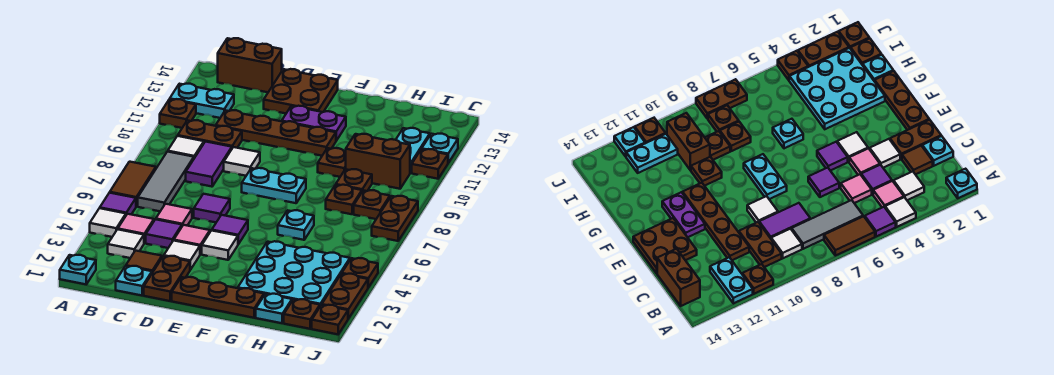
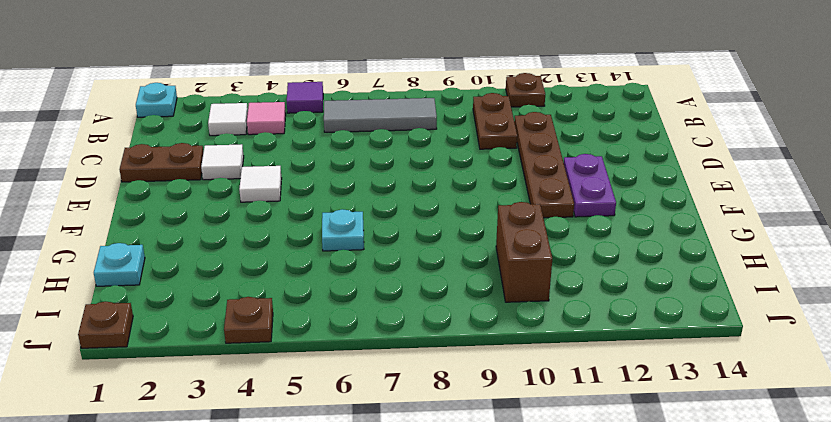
none -> white 1x1 tile [90,208,126,237]
none -> brown 1x2 tile [110,162,156,206]
none -> cyan 1x2 plate [170,84,234,118]
none -> white 1x1 tile [168,136,204,158]

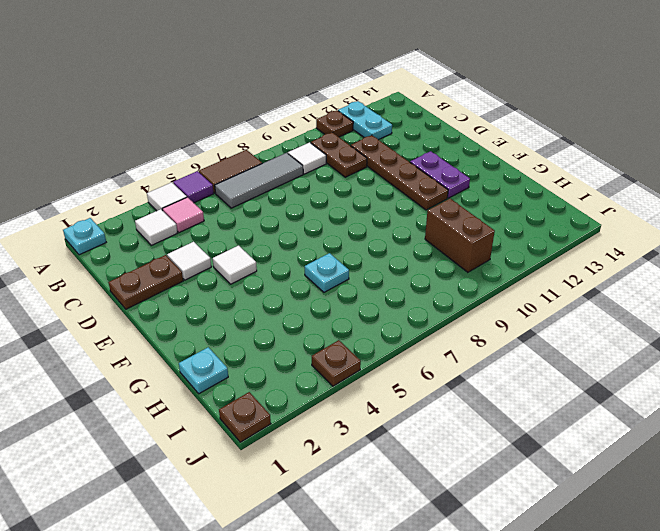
none -> brown 1x2 brick [218,38,282,92]
none -> cyan 1x1 plate [116,266,152,295]
none -> brown 1x1 tile [126,251,162,273]
none -> purple 1x1 tile [146,219,182,248]

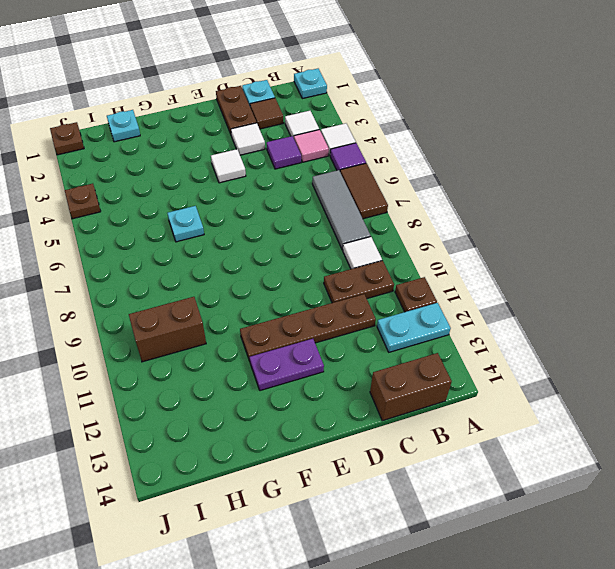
none -> pink 1x1 tile [156,204,192,226]
none -> purple 1x2 tile [186,142,232,187]
none -> pink 1x1 tile [174,225,210,254]
none -> purple 1x1 tile [194,194,230,222]

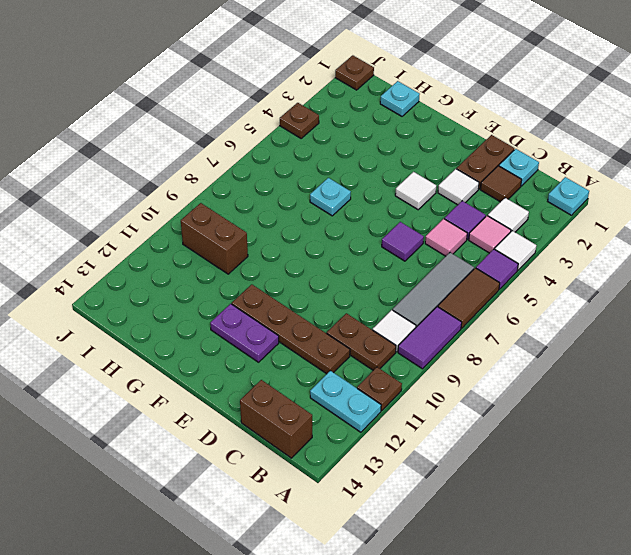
purple 1x2 tile [398,307,462,369] -> purple 1x2 tile moved to [186,142,232,187]
none -> pink 1x1 tile [174,225,210,254]
none -> white 1x1 tile [224,147,260,176]
none -> brown 2x2 plate [264,69,338,113]
none -> brown 1x3 plate [172,277,264,318]

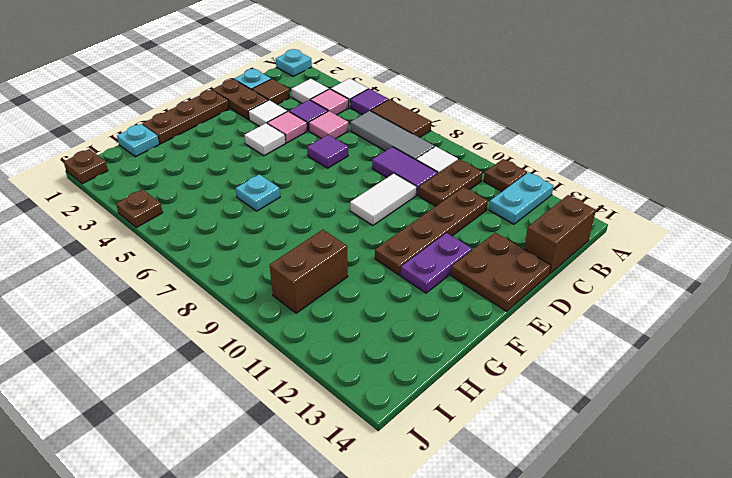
white 1x2 tile [350,173,417,225] -> white 1x1 tile [224,147,260,176]
none -> purple 1x1 tile [212,215,248,244]
none -> cyan 1x2 plate [242,168,306,203]
none -> cyan 3x3 plate [238,241,350,306]
none -> brown 1x1 plate [318,148,346,177]

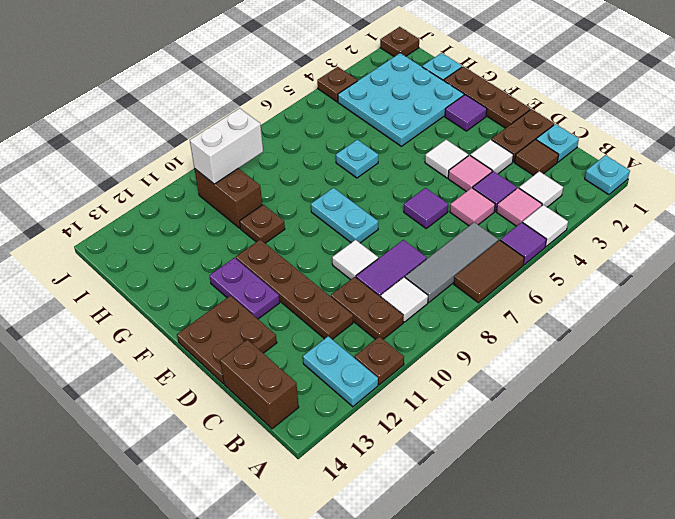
purple 1x1 tile [445,95,487,131] -> purple 1x1 tile moved to [212,215,248,244]
white 1x2 brick [190,108,263,184] -> none
none -> brown 1x1 plate [326,185,362,214]
none -> brown 1x1 plate [336,169,372,191]
none -> brown 1x1 plate [284,299,320,329]
none -> brown 1x1 plate [354,190,390,219]

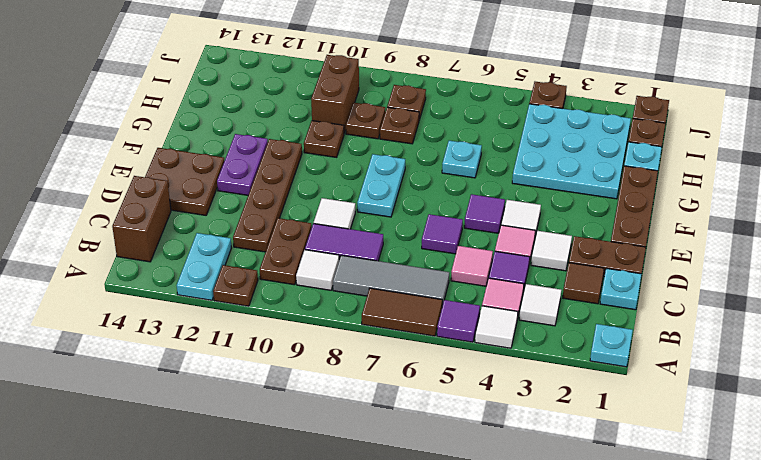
none -> cyan 1x2 plate [396,128,430,173]
none -> brown 1x2 plate [322,274,368,319]
none -> brown 1x2 plate [372,196,418,241]
none -> brown 1x1 plate [412,149,448,179]

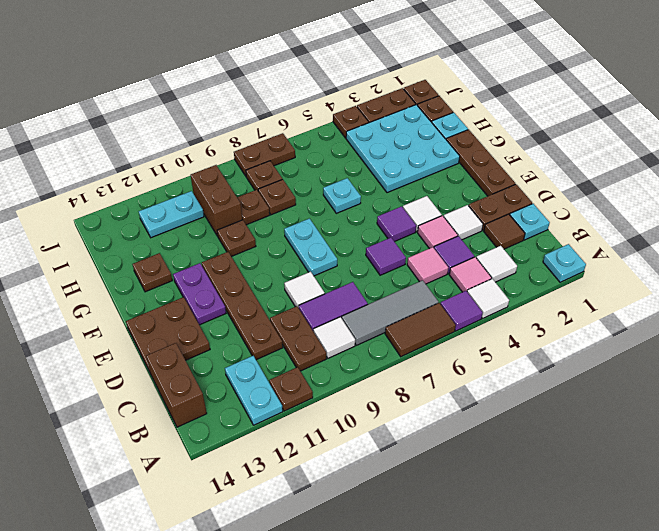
brown 1x1 plate [132,253,172,292] -> brown 1x1 plate moved to [412,149,448,179]
none -> cyan 1x1 plate [422,134,458,163]

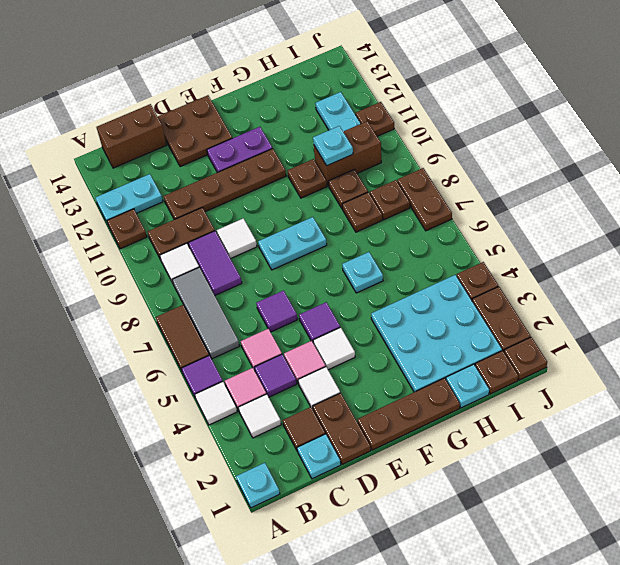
cyan 1x1 plate [313,126,353,166] -> cyan 1x1 plate moved to [422,134,458,163]

